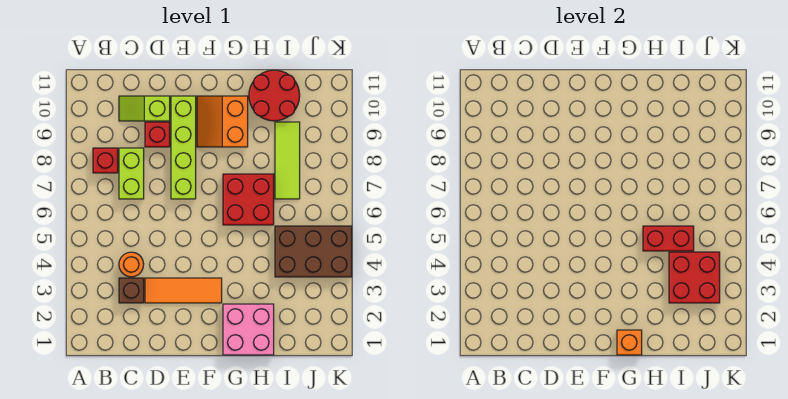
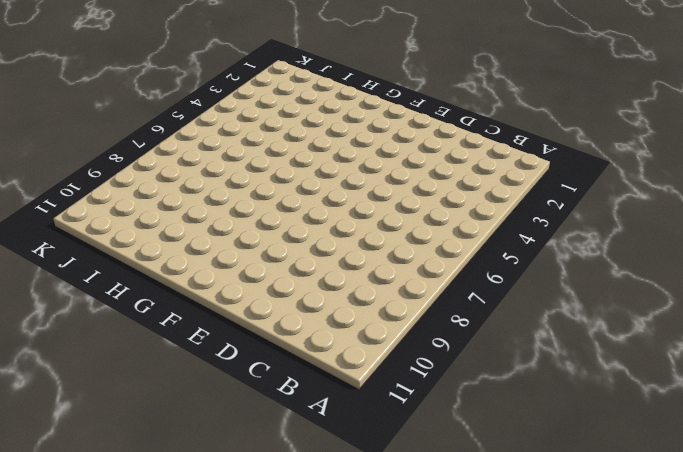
none -> red 1x1 brick [93,148,118,173]
none -> brown 1x1 brick [119,278,144,303]
none -> orange 1x1 round brick [119,252,144,277]

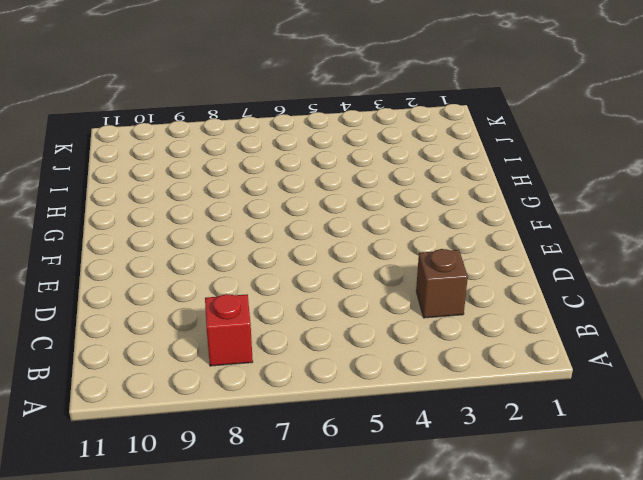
none -> orange 1x1 round brick [119,252,144,277]
none -> lime 1x2 brick [119,148,144,199]
none -> lime 1x2 slope [119,96,170,121]

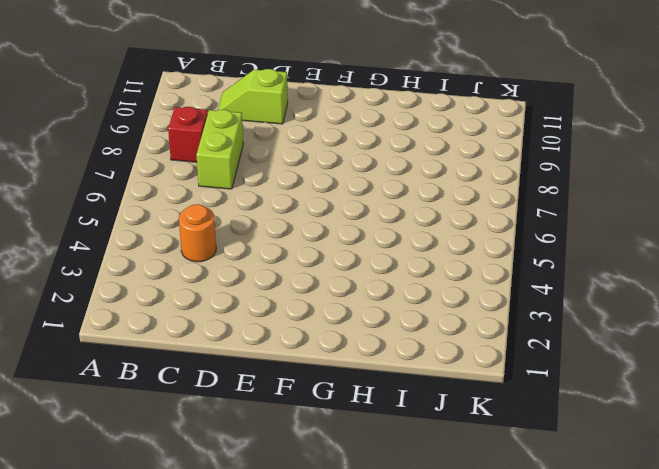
none -> brown 1x1 brick [119,278,144,303]
none -> orange 1x3 tile [145,278,222,303]
none -> red 1x1 brick [145,122,170,147]

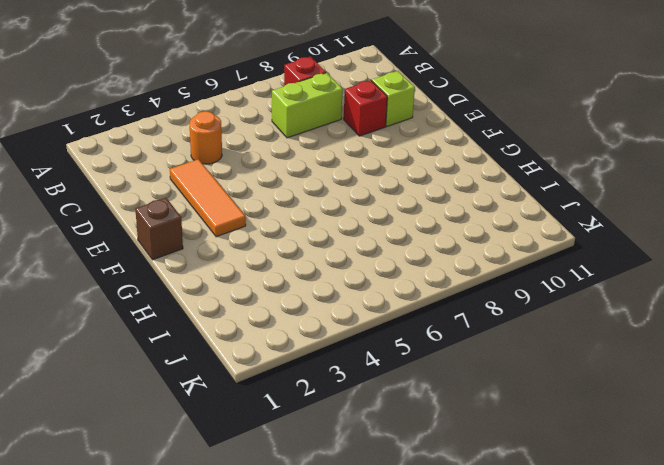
brown 1x1 brick [135,198,183,260] -> brown 1x1 brick moved to [119,278,144,303]
none -> lime 1x4 brick [171,96,196,199]
none -> orange 2x2 slope [197,96,248,147]
none -> pink 2x2 brick [223,304,274,355]

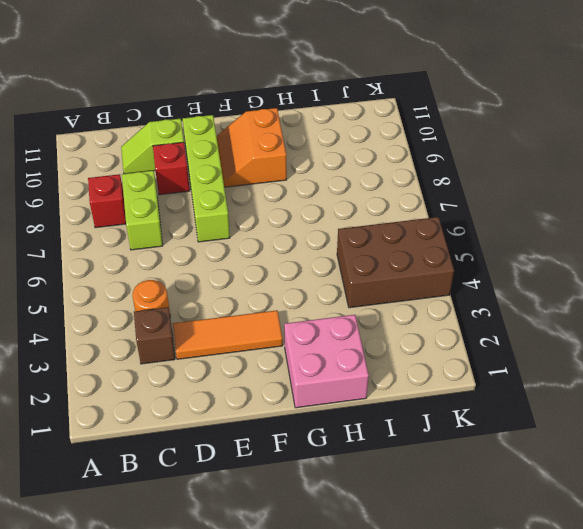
none -> red 2x2 brick [223,174,274,225]
none -> red 2x2 round brick [249,70,300,121]
none -> lime 1x3 tile [275,122,300,199]

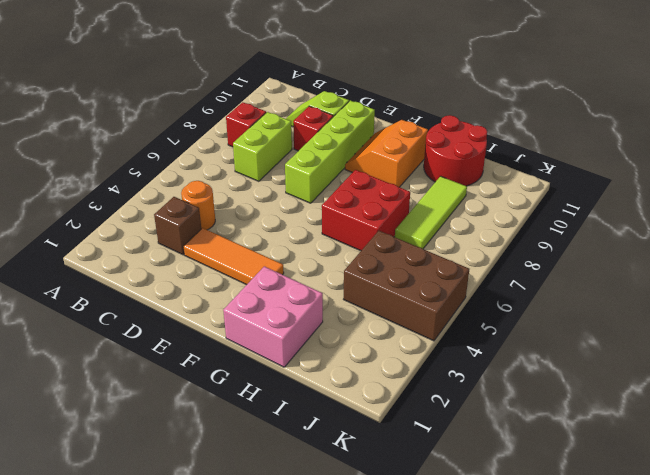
none -> orange 1x1 brick [617,330,642,355]
none -> red 1x2 brick [643,226,694,251]
none -> red 2x2 brick [669,252,720,303]

